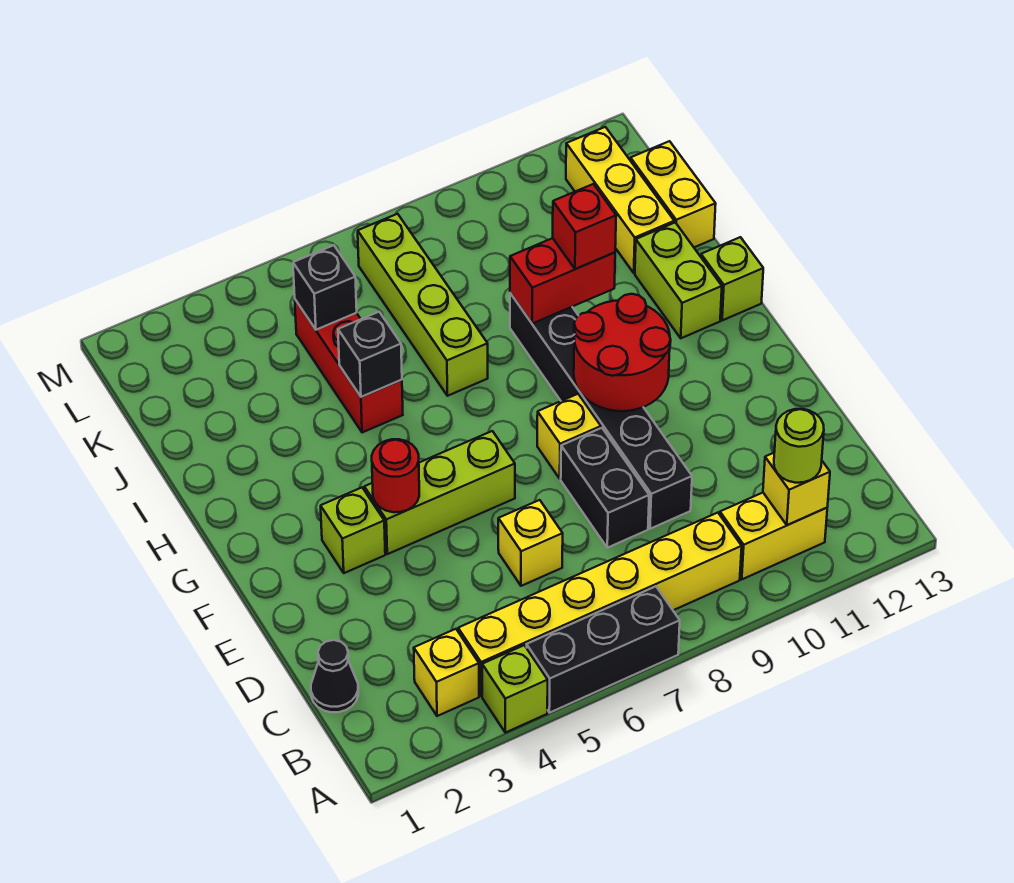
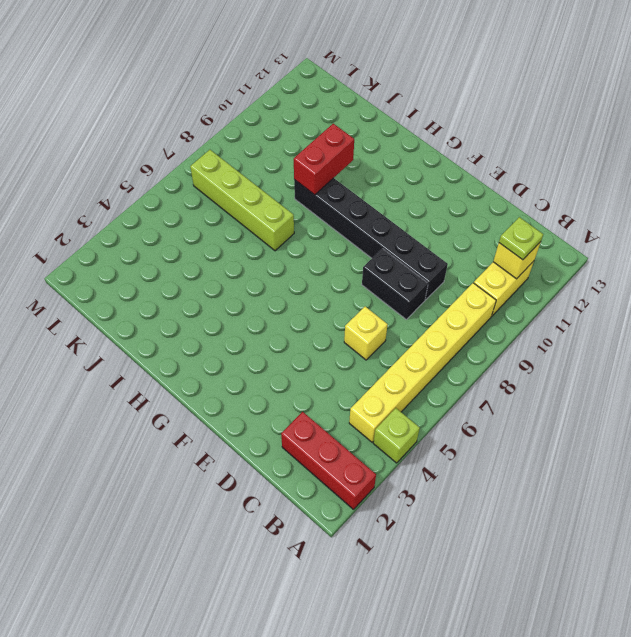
red 1x3 brick [281,412,376,509] -> red 1x3 brick moved to [295,300,403,433]
lime 1x1 plate [499,217,543,260] -> lime 1x1 round brick [774,409,824,483]
none -> black 1x3 brick [527,587,680,713]
none -> yellow 1x1 brick [414,629,479,716]
none -> black 1x1 cone [311,640,358,712]

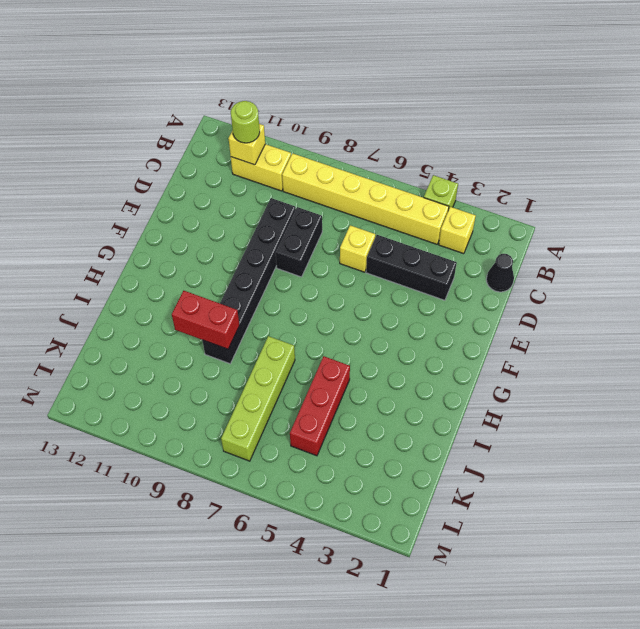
black 1x3 brick [366,235,457,300] -> black 1x3 brick moved to [527,587,680,713]
none -> lime 1x1 brick [321,488,385,573]
none -> lime 1x3 brick [364,431,515,554]
none -> yellow 1x1 brick [537,394,601,479]

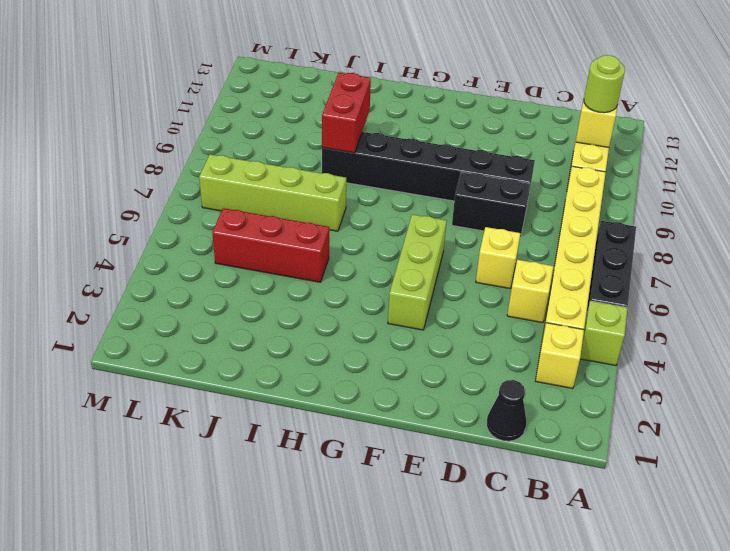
yellow 1x1 brick [507,260,553,323] -> yellow 1x1 brick moved to [537,394,601,479]
none -> lime 1x1 brick [321,488,385,573]
none -> lime 1x2 brick [635,223,722,338]
none -> lime 1x1 brick [701,237,763,320]

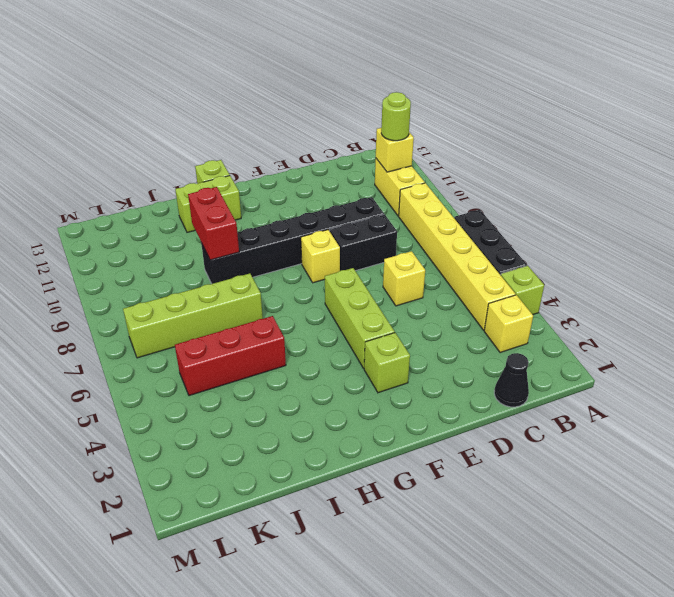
none -> yellow 1x3 brick [566,127,674,273]
none -> yellow 1x2 brick [630,141,716,247]
none -> red 1x1 round brick [372,439,419,512]

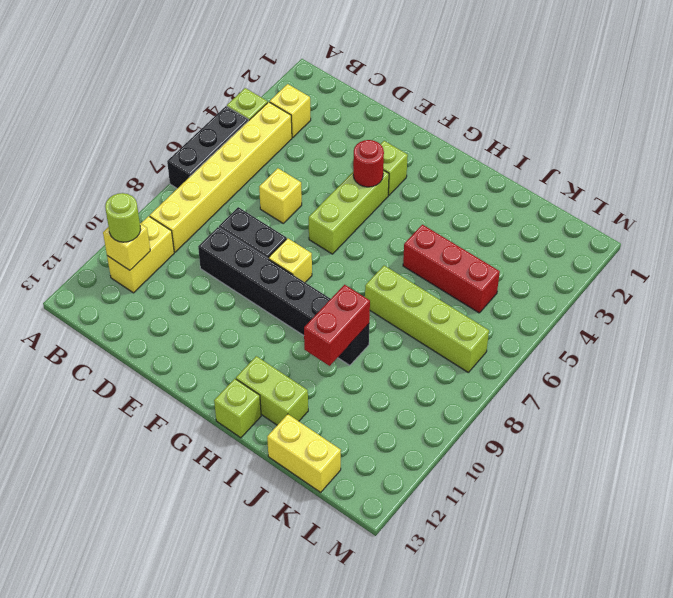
none -> black 1x1 cone [311,640,358,712]
none -> yellow 1x3 brick [566,127,674,273]
none -> red 2x2 round brick [574,294,671,411]

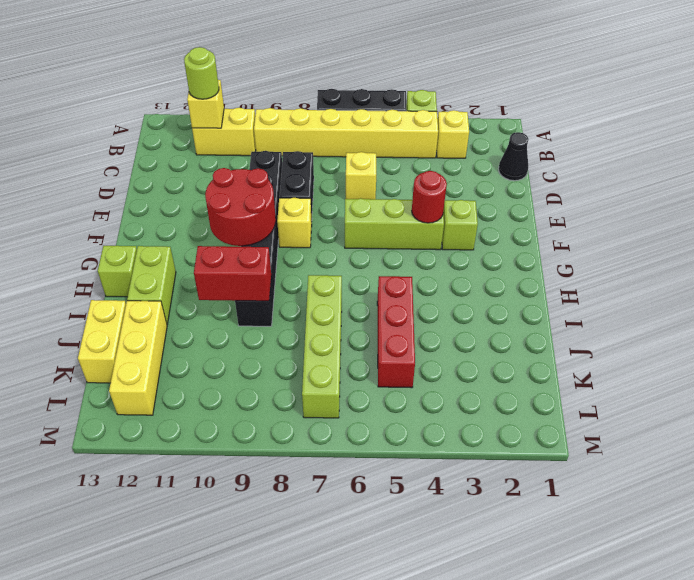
none -> black 1x1 brick [338,312,402,397]
none -> black 1x1 brick [293,245,357,330]
none -> red 1x1 brick [553,184,616,269]

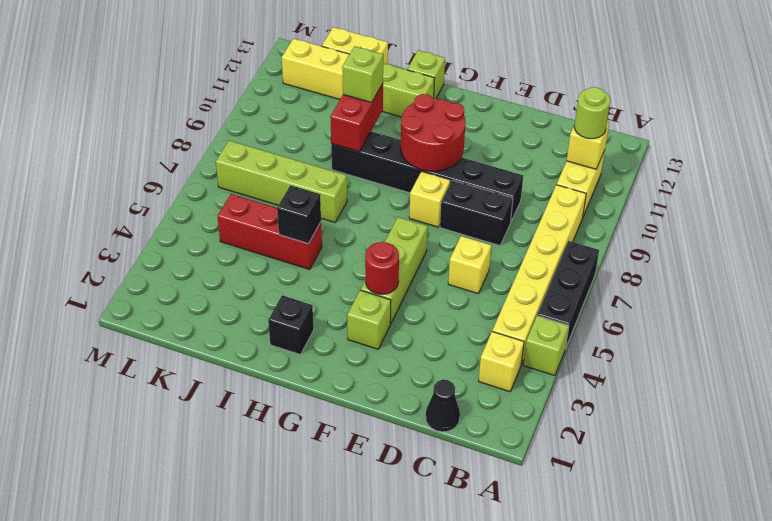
black 1x1 brick [268,295,314,355] -> black 1x1 brick moved to [293,245,357,330]
lime 1x1 brick [342,46,383,103] -> red 1x1 brick [553,184,616,269]

